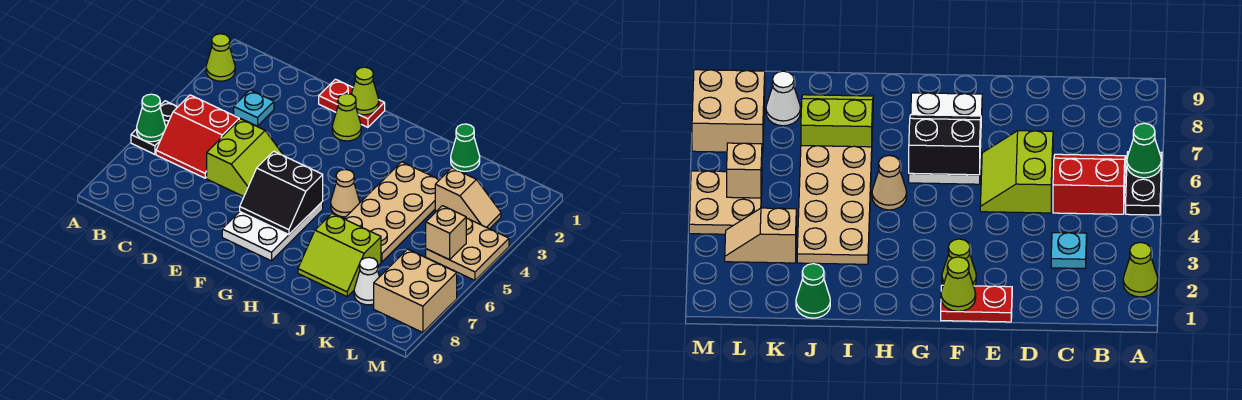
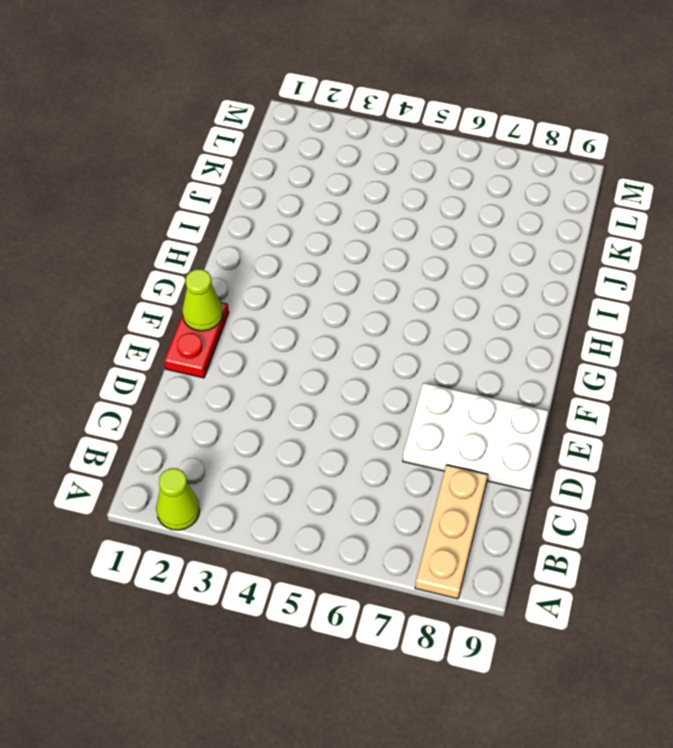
tan 1x3 plate [415,465,488,599] -> none
white 2x3 plate [403,383,548,491] -> white 2x3 plate moved to [222,201,323,261]
none -> black 1x2 plate [131,101,177,154]
none -> red 2x2 slope [156,95,239,178]
none -> cyan 1x1 plate [234,90,274,126]

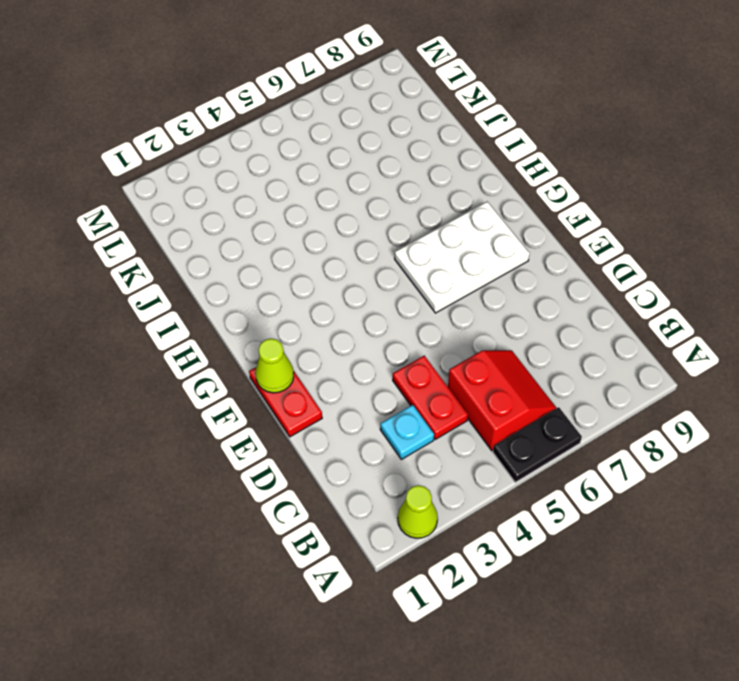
red 1x2 plate [393,356,468,439] -> none
none -> lime 2x2 slope [207,119,284,197]
none -> lime 1x1 cone [332,94,361,141]
none -> tan 1x1 cone [331,170,360,217]

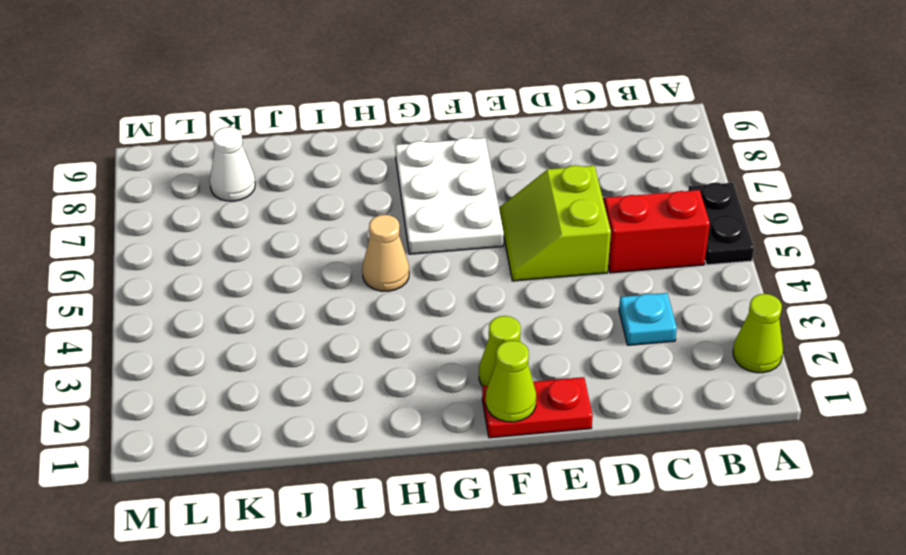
none -> tan 2x4 plate [344,162,439,262]
none -> lime 2x2 slope [298,214,381,297]
none -> green 1x1 cone [451,124,480,171]

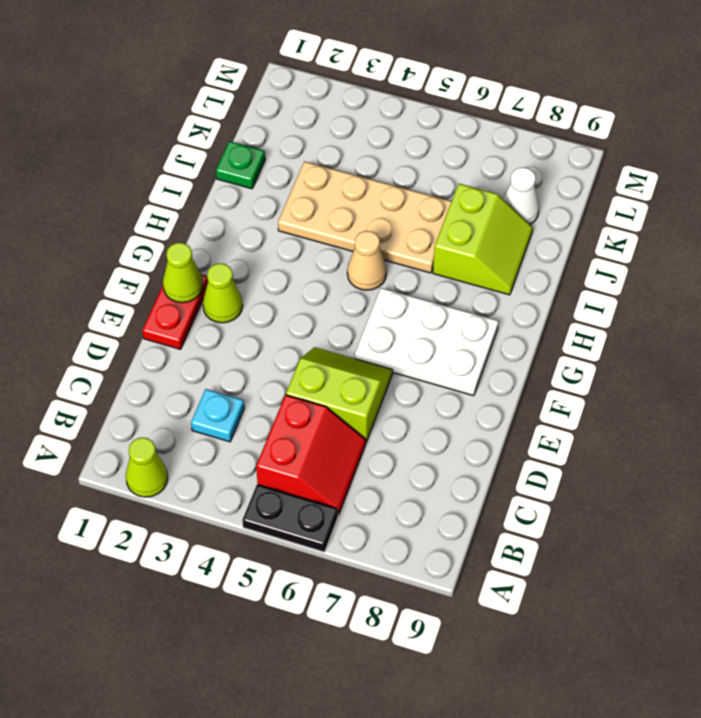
green 1x1 plate [216,141,265,189] -> green 1x1 cone [451,124,480,171]
none -> tan 1x2 slope [435,168,501,229]
none -> tan 2x2 plate [426,218,509,280]
none -> tan 2x2 brick [374,249,457,333]

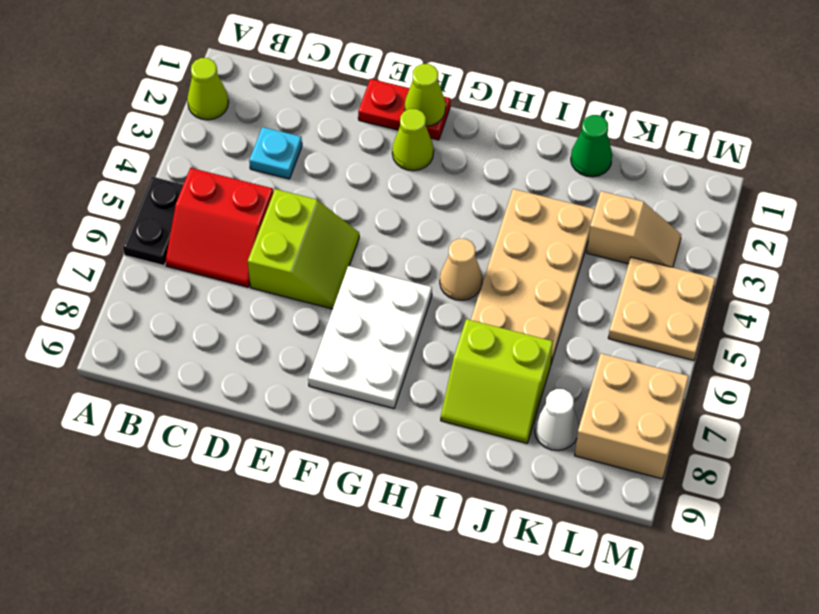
none -> green 1x1 cone [137,94,166,142]
none -> black 2x2 slope [240,151,323,235]
none -> tan 1x1 brick [426,206,466,260]

